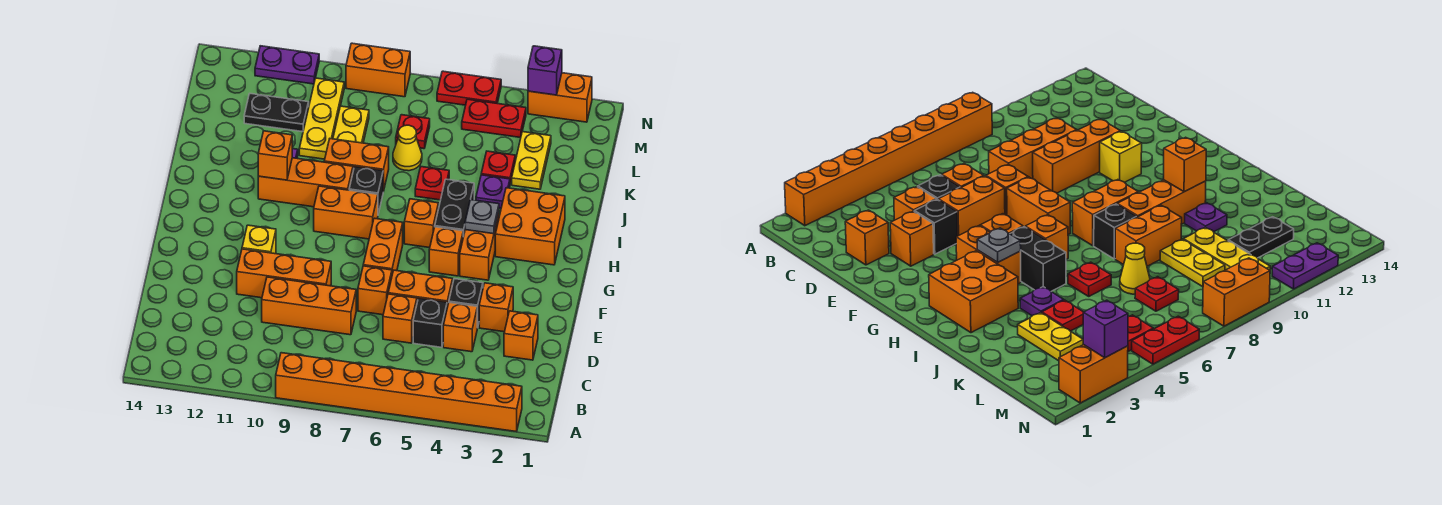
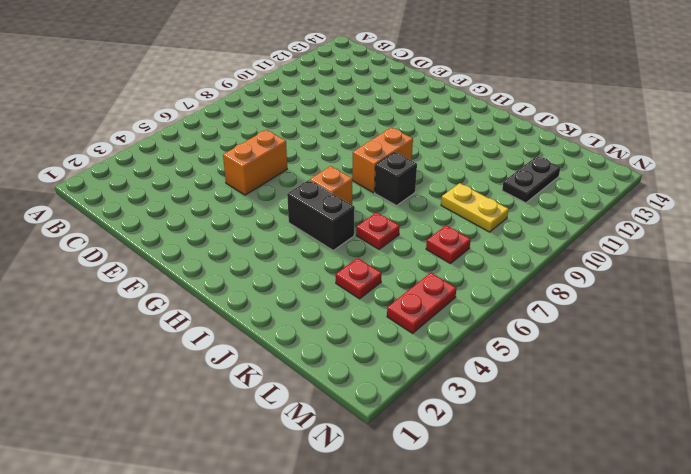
none -> orange 1x8 brick [276,353,522,432]
none -> orange 1x1 brick [504,311,538,360]
none -> orange 1x1 brick [443,303,477,352]
none -> black 1x1 brick [413,298,447,347]

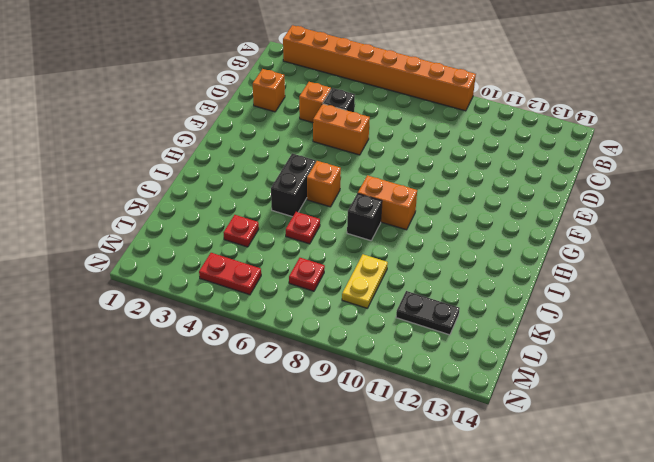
none -> orange 1x1 brick [383,294,417,343]
none -> orange 1x3 brick [262,277,356,335]
none -> orange 1x1 brick [479,283,513,332]
none -> black 1x1 brick [449,279,483,328]

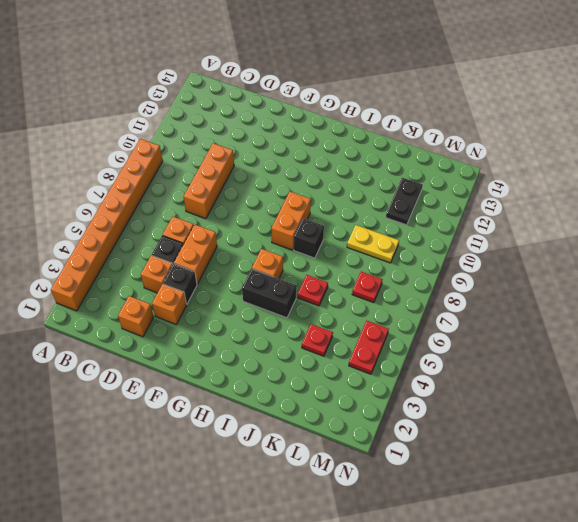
none -> orange 1x1 brick [358,266,392,315]
none -> orange 1x3 brick [237,249,331,298]
none -> orange 1x2 brick [363,218,403,274]
none -> yellow 1x1 brick [242,225,276,254]

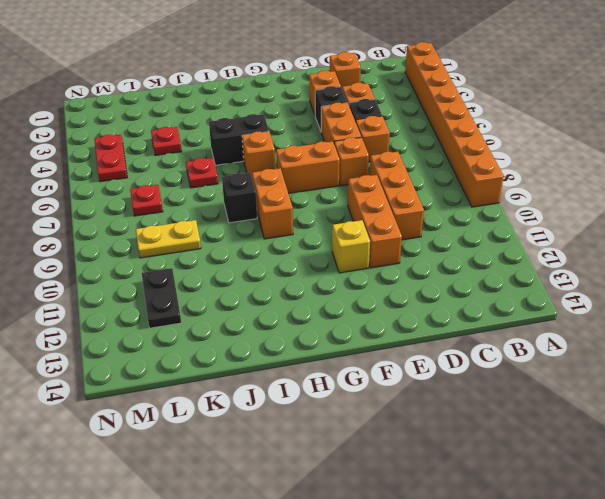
none -> orange 1x2 brick [460,214,499,280]
none -> orange 1x1 brick [429,227,463,276]
none -> orange 2x2 brick [495,188,565,265]
none -> orange 1x3 brick [258,158,353,207]

